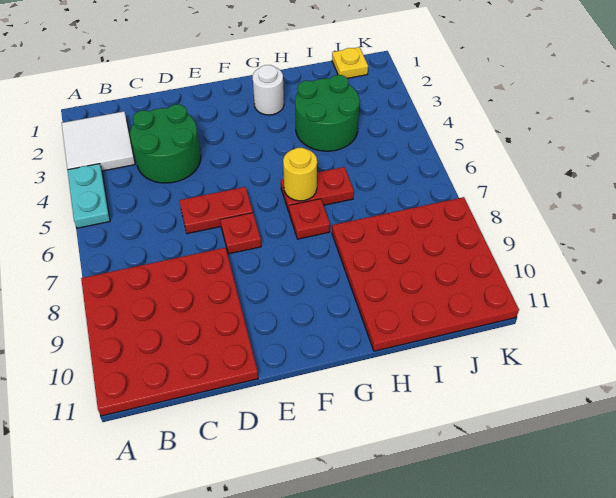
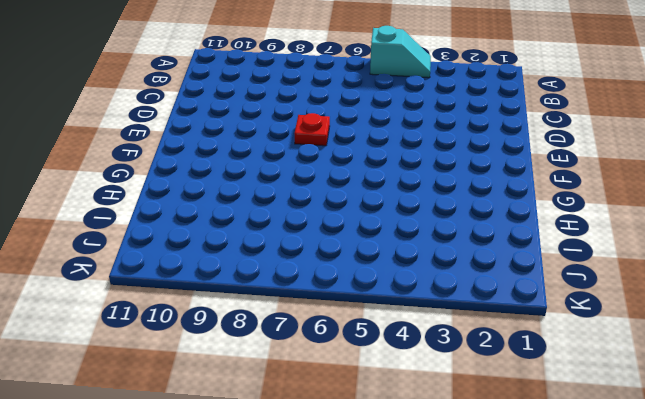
cyan 1x2 slope [370,26,431,78] -> cyan 1x2 plate [68,164,110,228]
none -> white 2x2 tile [62,111,135,171]
none -> red 4x4 plate [81,248,258,416]
none -> green 2x2 round brick [130,104,201,183]

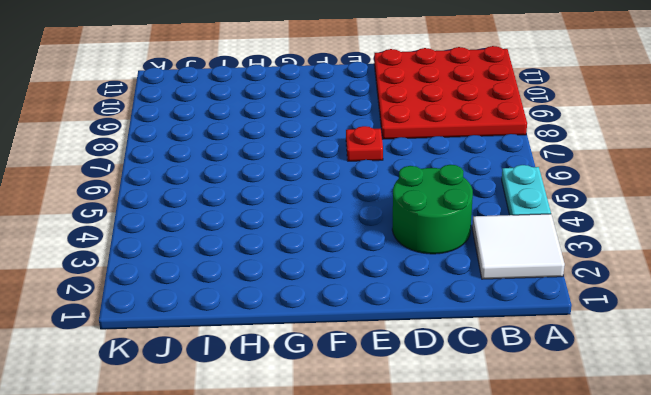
none -> red 1x2 plate [179,187,253,234]
none -> white 1x1 round brick [253,65,284,115]
none -> red 1x2 plate [281,167,354,211]

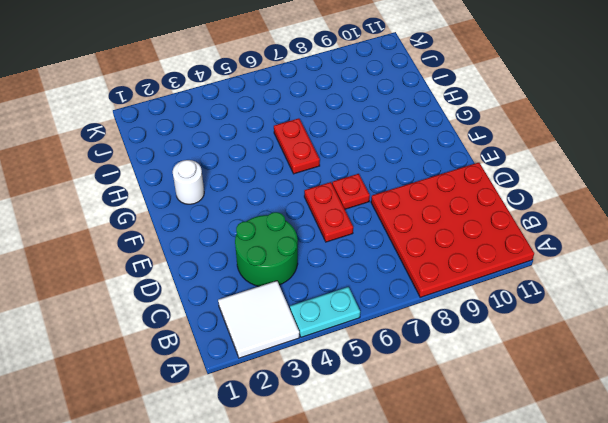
none -> red 1x1 plate [289,199,330,239]
none -> green 2x2 round brick [295,75,360,151]
none -> red 4x4 plate [332,197,519,351]

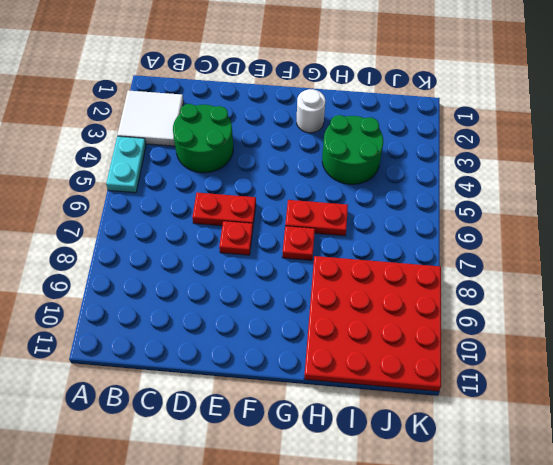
none -> red 4x4 plate [81,248,258,416]
none -> yellow 1x1 plate [332,47,368,78]
none -> yellow 1x1 round brick [283,148,317,201]

